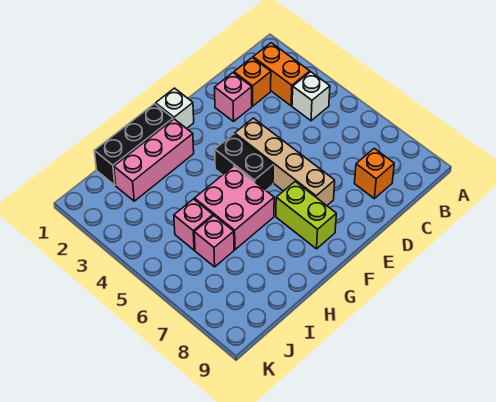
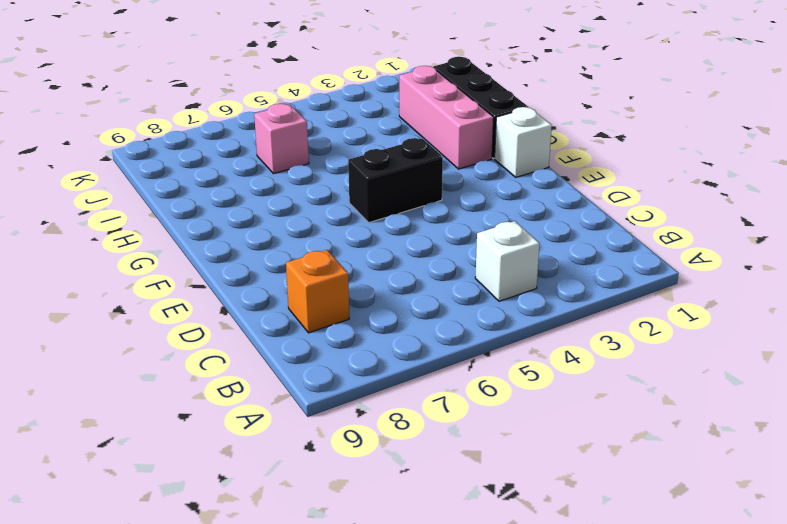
none -> orange 1x2 brick [253,43,310,106]
none -> orange 1x1 brick [234,58,271,106]
none -> pink 1x1 brick [215,73,252,122]

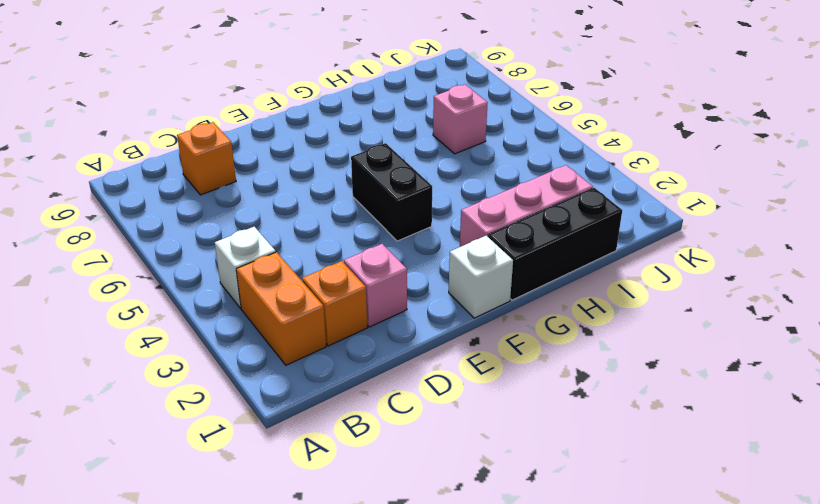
none -> tan 1x4 brick [235,118,335,205]
none -> lime 1x2 brick [276,182,336,249]
none -> pink 2x2 brick [194,166,274,250]

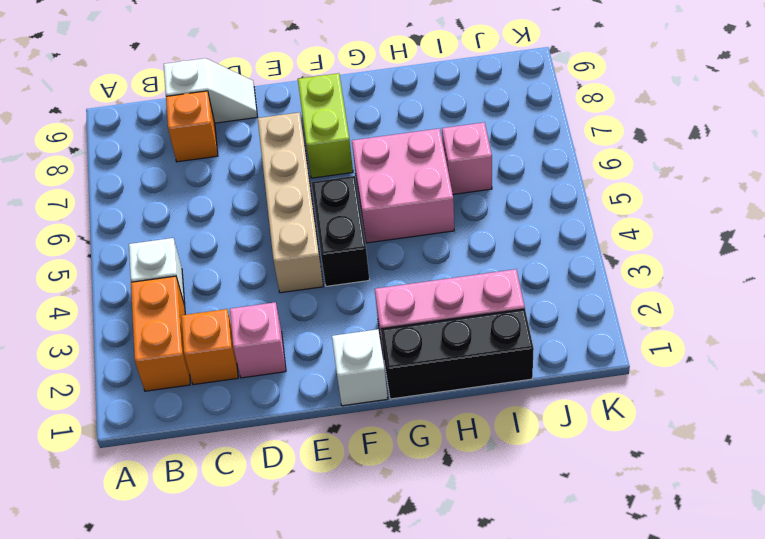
white 1x2 slope [164,58,257,123] -> none
none -> pink 1x1 brick [174,199,213,250]

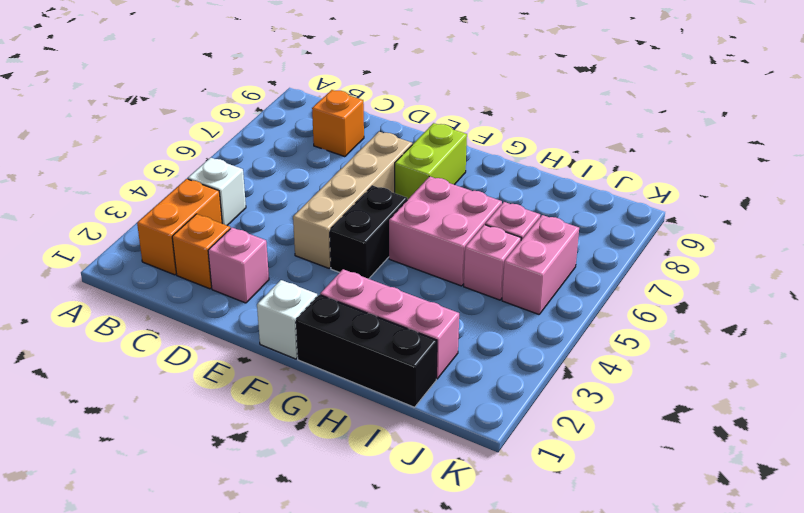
pink 1x2 brick [502,215,579,314] -> none

